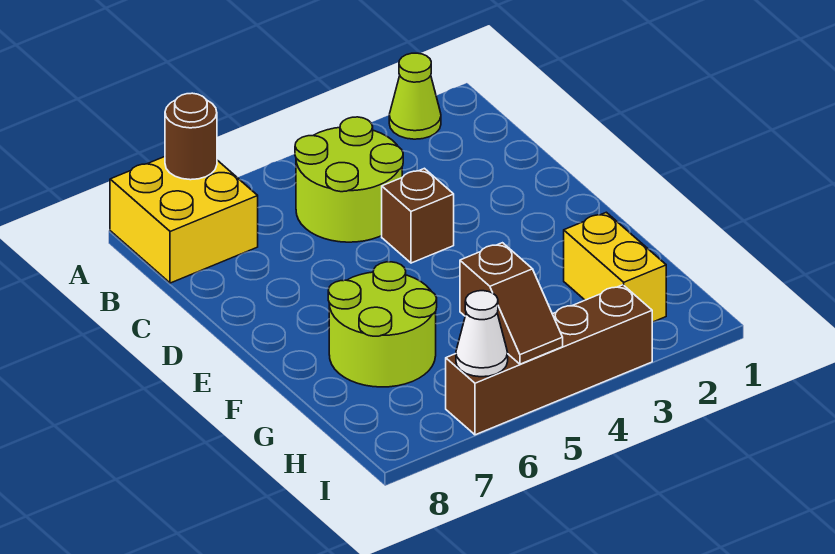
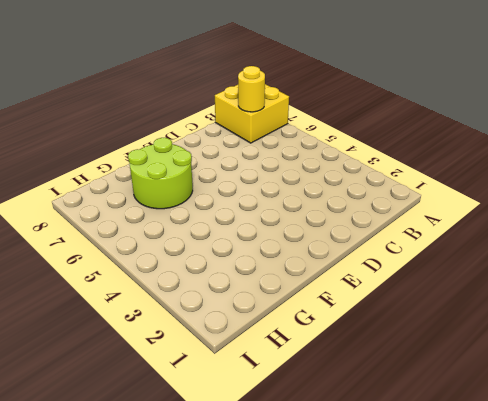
yellow 1x1 round brick [238,66,265,112] -> none
none -> lime 1x1 cone [389,53,441,139]
none -> lime 2x2 round brick [295,117,403,242]

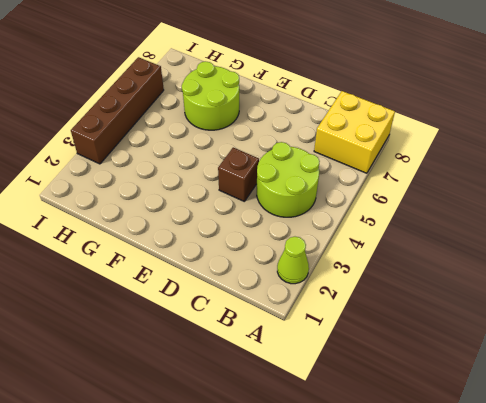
none -> yellow 1x2 brick [564,212,666,322]
none -> brown 1x1 round brick [165,93,217,180]

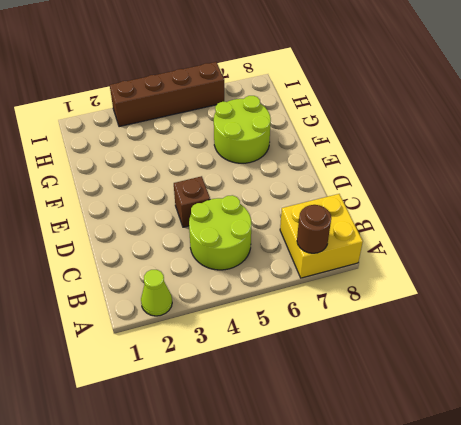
none -> yellow 1x2 brick [564,212,666,322]
none -> brown 1x2 slope [460,243,563,364]

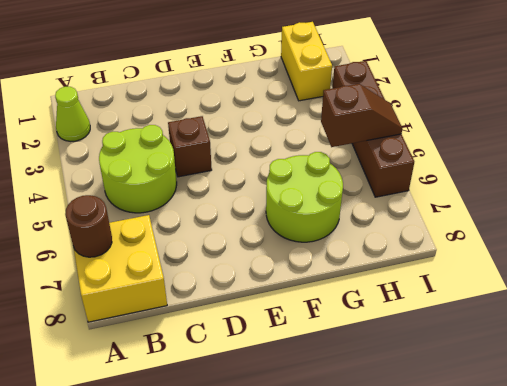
yellow 1x2 brick [281,22,332,101] -> yellow 1x2 brick turned to [564,212,666,322]
none -> white 1x1 cone [456,291,508,377]

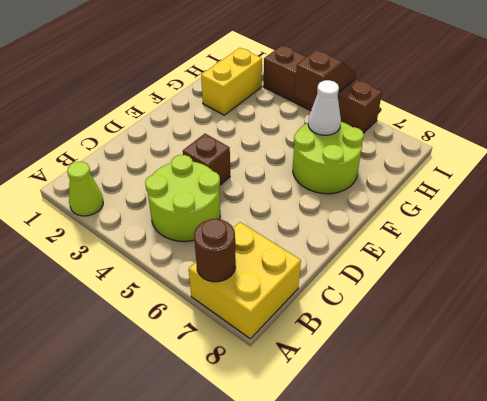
white 1x1 cone [308,80,341,135] -> white 1x1 cone moved to [456,291,508,377]

